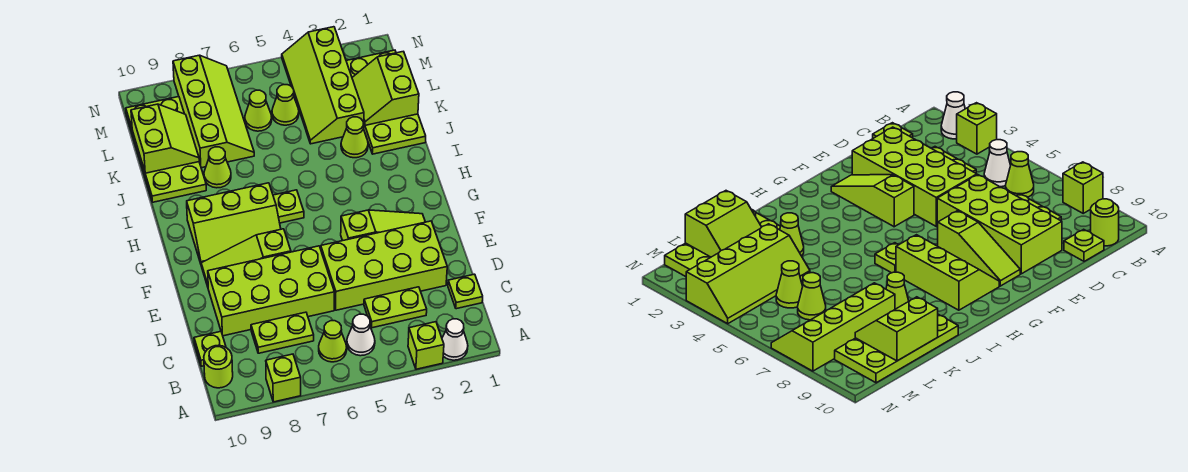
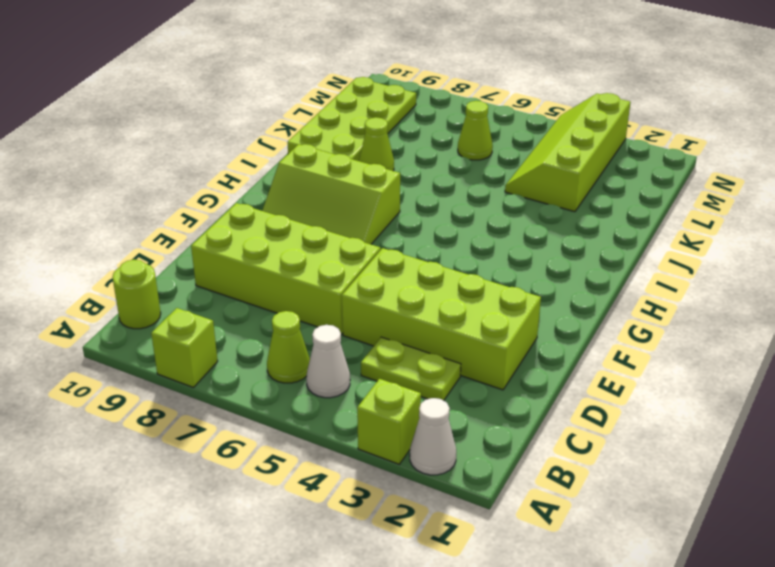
none -> lime 1x1 plate [448,274,483,309]
none -> lime 1x2 plate [251,312,314,353]
none -> lime 1x1 plate [194,332,226,366]

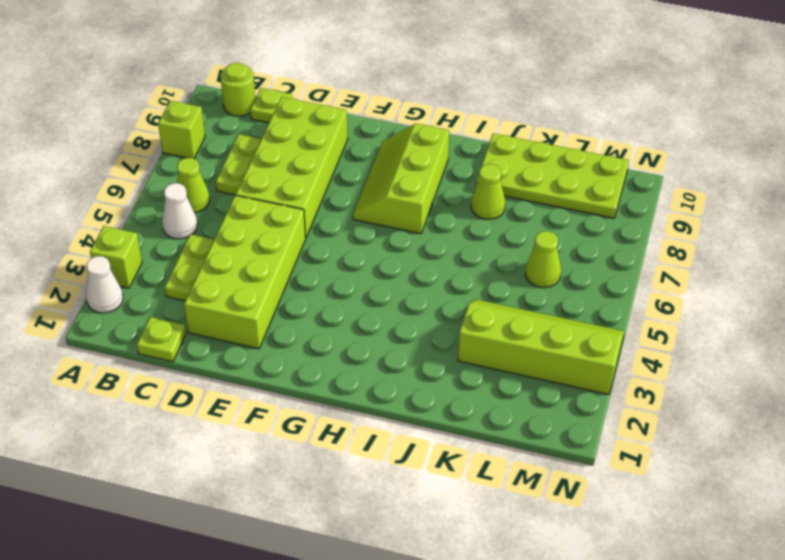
none -> lime 1x3 slope [341,210,425,241]
none -> lime 1x3 slope [201,229,291,287]
none -> lime 1x1 plate [273,190,304,223]

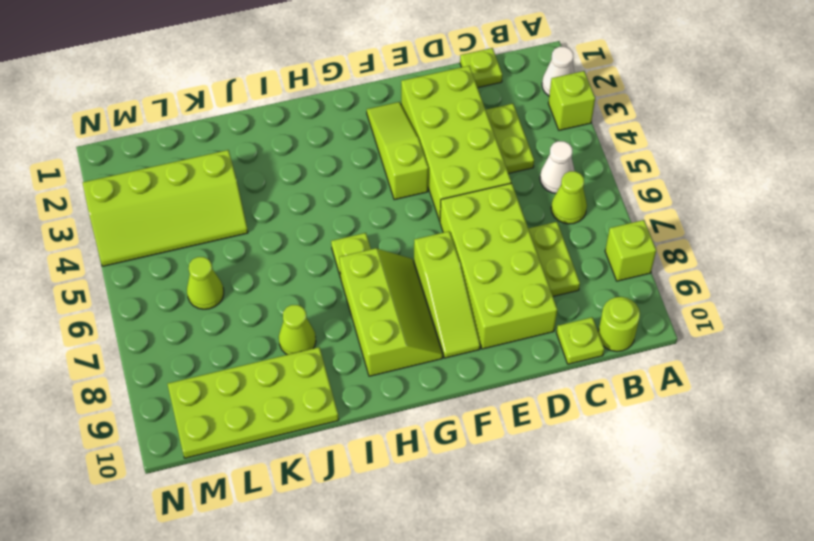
none -> lime 2x4 plate [346,50,426,154]
none -> lime 1x1 cone [341,117,368,158]
none -> lime 2x4 slope [173,55,254,168]

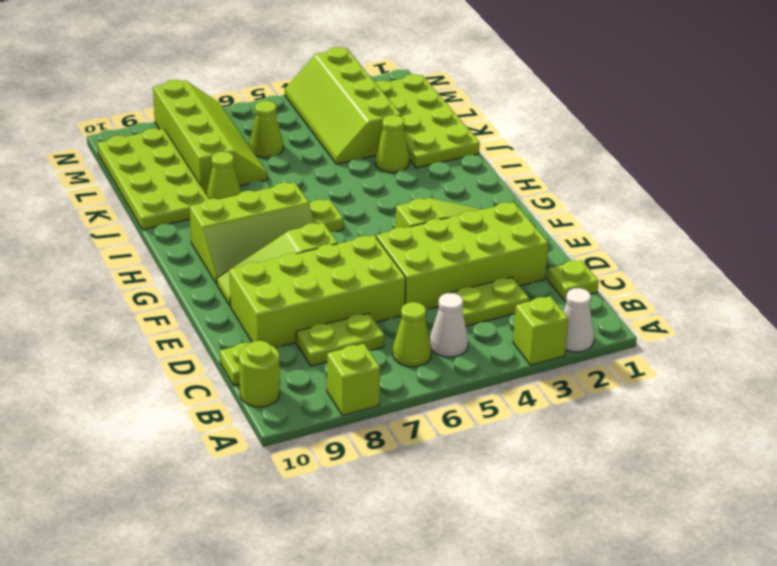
none -> lime 1x1 cone [272,85,299,125]
none -> lime 2x2 slope [352,51,419,125]
none -> lime 2x2 slope [131,104,199,173]

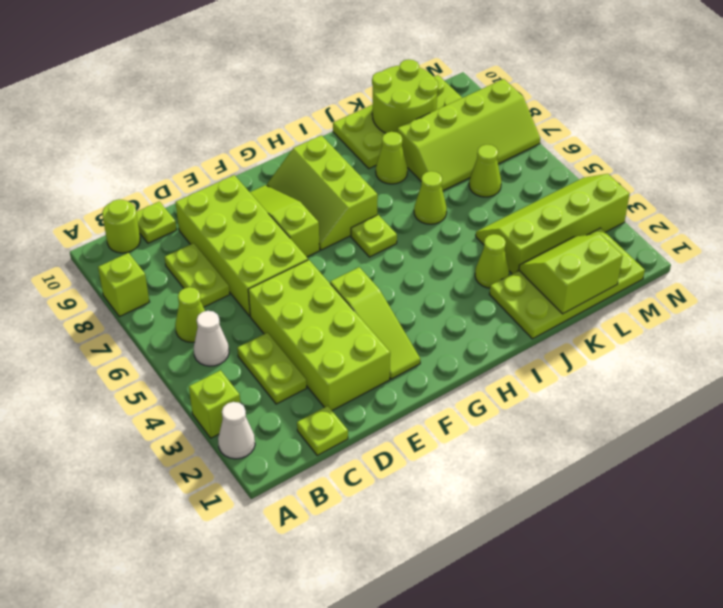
lime 1x1 cone [414,171,447,224] -> lime 1x1 cone moved to [272,85,299,125]
lime 2x2 round brick [372,59,438,133] -> lime 2x2 slope [131,104,199,173]

